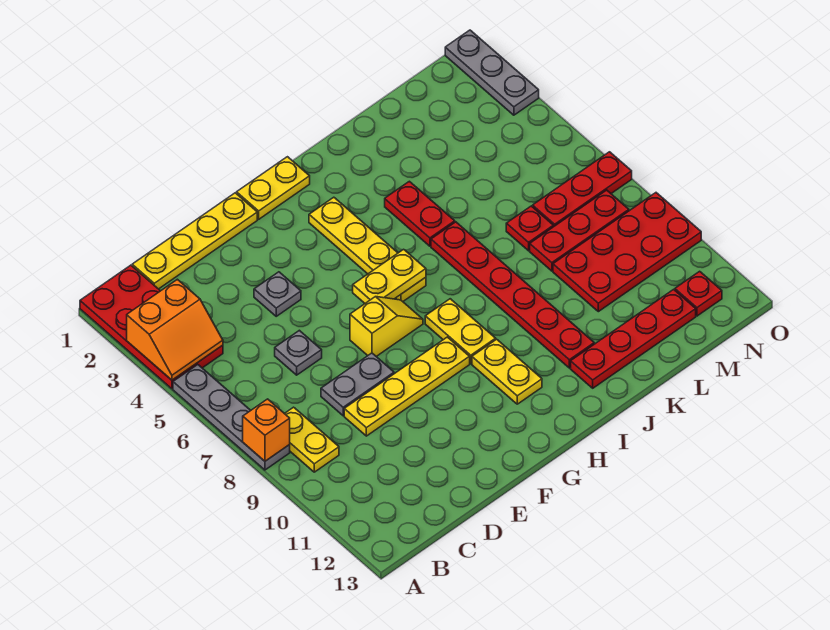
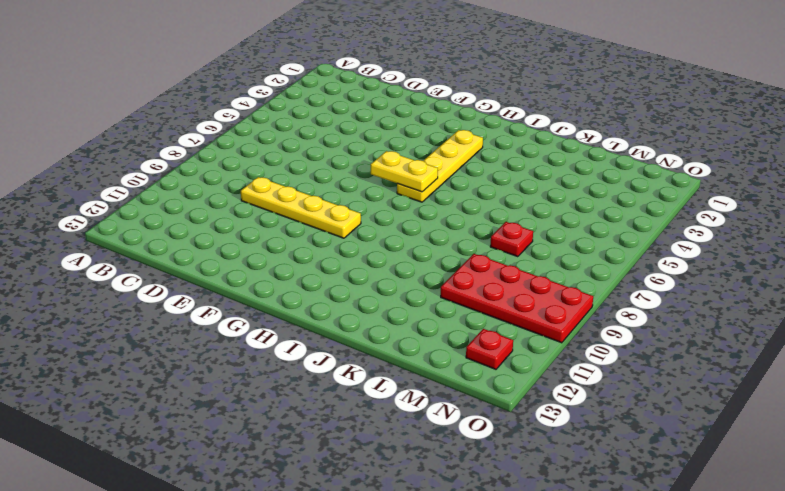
none -> red 2x4 plate [80,265,223,389]
none -> grey 1x4 plate [173,365,290,470]
none -> yellow 1x2 plate [285,407,339,472]

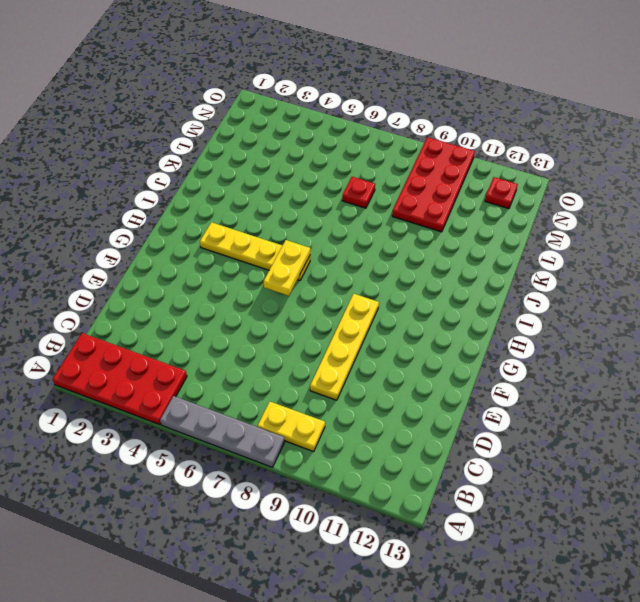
none -> yellow 1x4 plate [132,193,257,289]
none -> grey 1x1 plate [275,330,322,375]
none -> grey 1x2 plate [321,353,394,416]

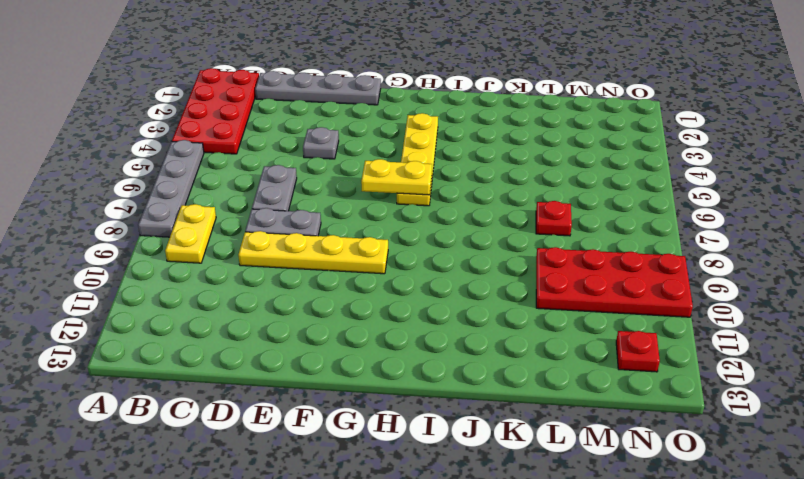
grey 1x4 plate [255,71,381,105] -> yellow 1x4 plate [132,193,257,289]
grey 1x2 plate [252,165,297,211] -> grey 1x1 plate [275,330,322,375]
none -> yellow 1x2 slope [350,297,423,357]
none -> yellow 1x2 plate [237,157,310,219]
none -> yellow 1x2 plate [425,299,496,364]

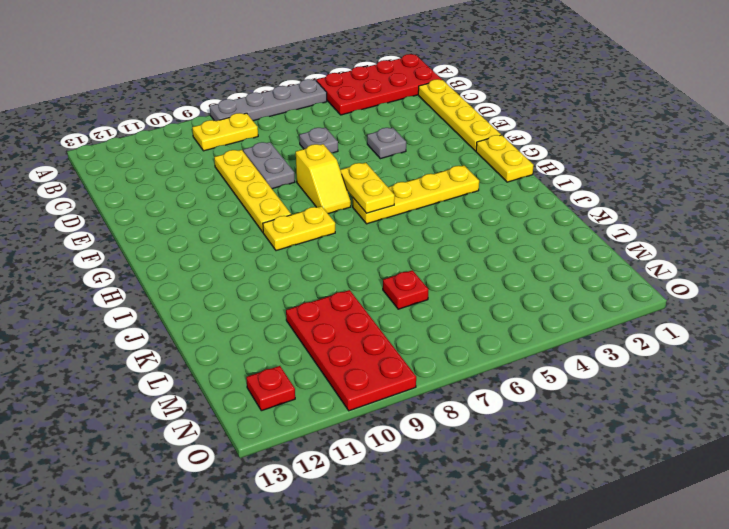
none -> yellow 1x2 plate [472,339,542,404]
none -> red 1x2 plate [385,181,455,246]
none -> red 1x6 plate [431,222,594,368]

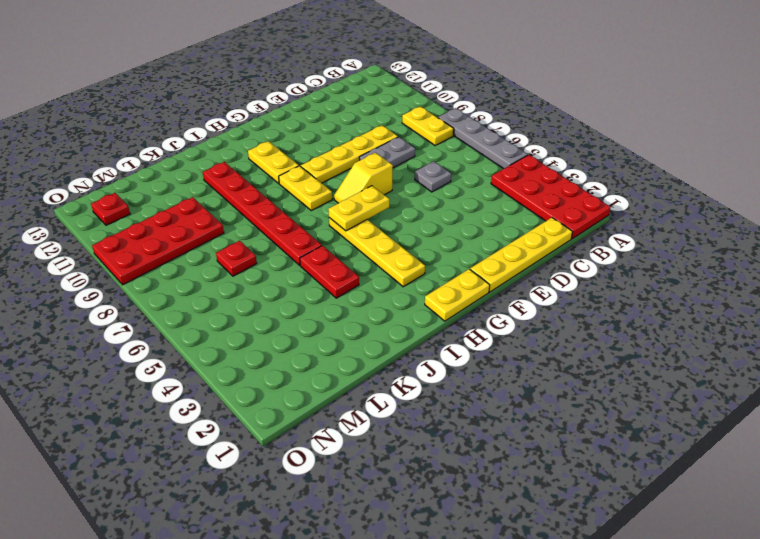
none -> grey 1x1 plate [254,272,301,316]
none -> red 1x4 plate [571,289,696,388]
none -> red 1x3 plate [530,190,629,271]

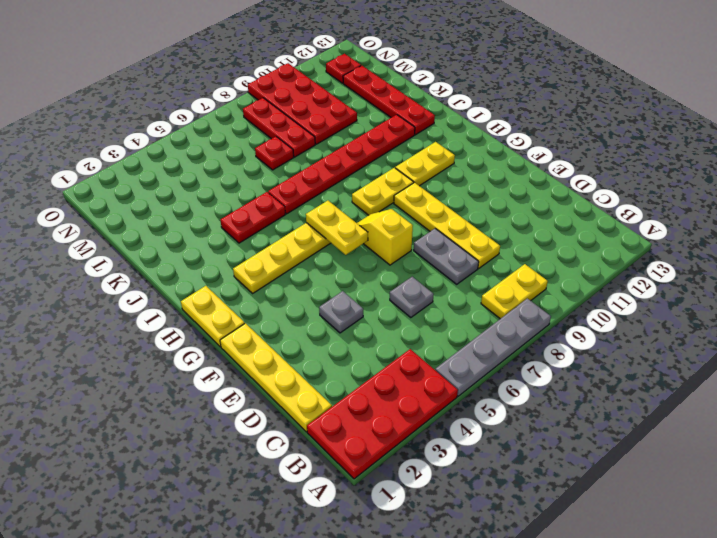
none -> red 1x3 plate [533,152,632,227]
none -> grey 1x3 plate [445,30,539,115]
none -> orange 2x2 slope [127,279,223,380]

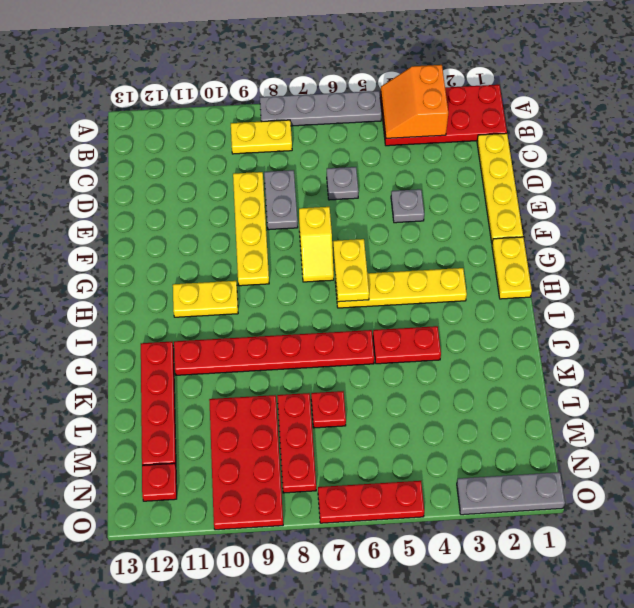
red 1x3 plate [318,481,424,523] -> red 1x3 plate turned to [533,152,632,227]
none -> yellow 1x2 plate [425,299,496,364]
none -> orange 1x1 brick [243,399,290,461]

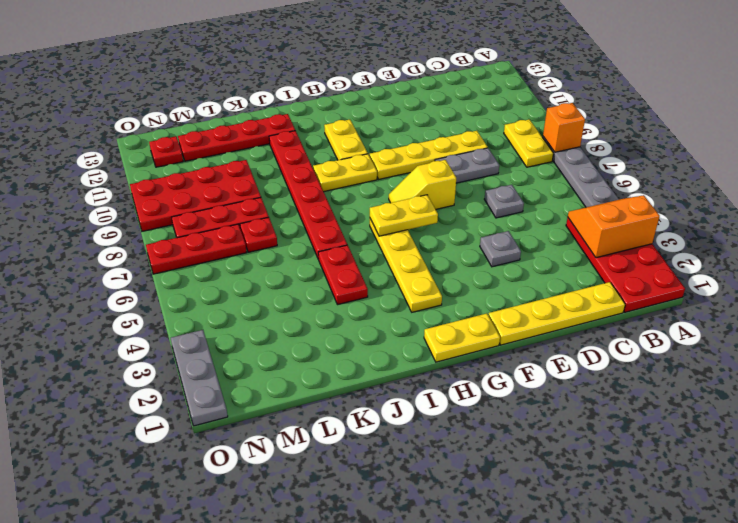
yellow 1x2 plate [313,154,377,192] -> yellow 1x2 plate turned to [425,299,496,364]

